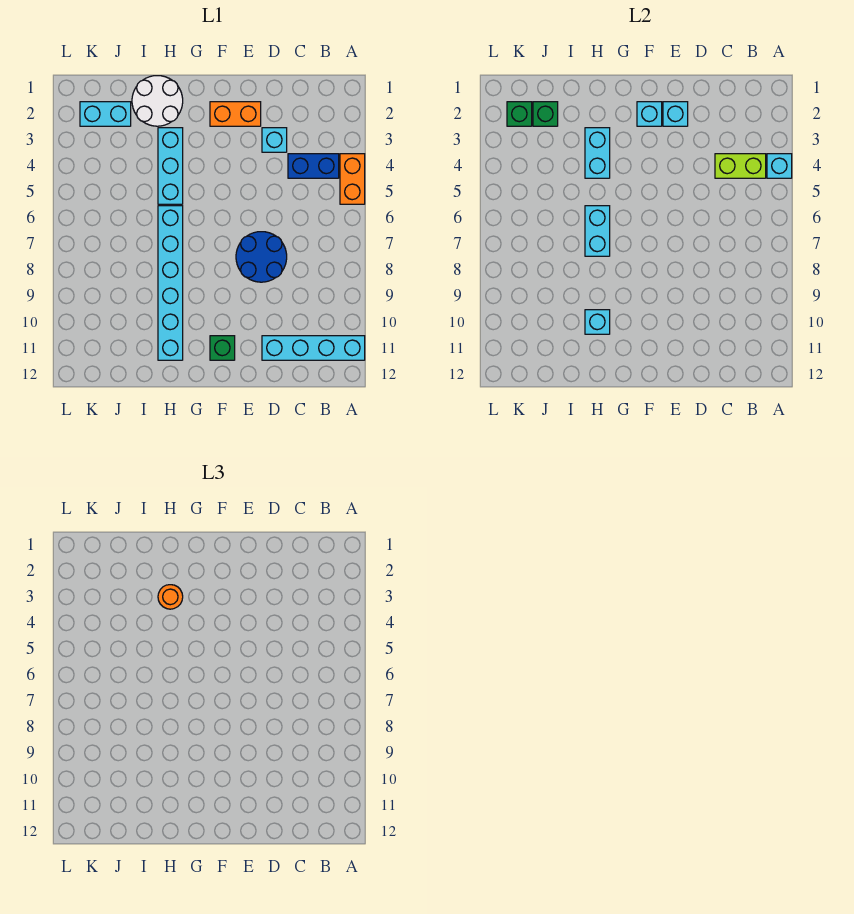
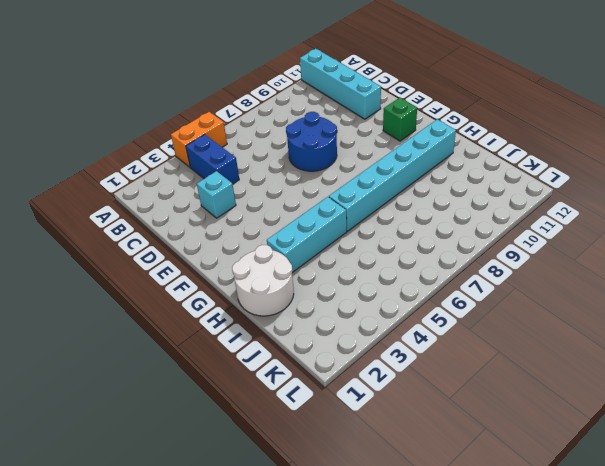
none -> orange 1x2 brick [210,102,261,126]
none -> cyan 1x2 brick [80,102,131,126]
none -> cyan 1x1 brick [767,154,792,178]

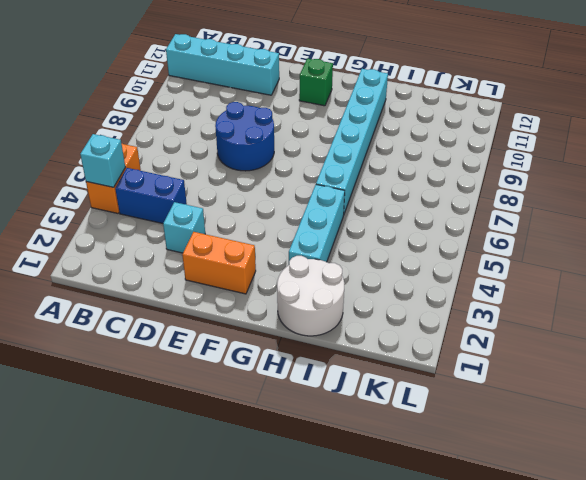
none -> cyan 1x2 brick [80,102,131,126]
none -> lime 1x2 brick [715,154,766,178]
none -> cyan 1x1 brick [663,102,688,126]

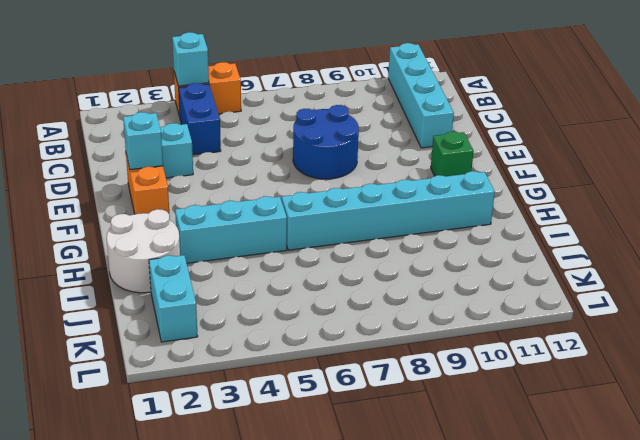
none -> lime 1x2 brick [715,154,766,178]
none -> cyan 1x1 brick [637,102,662,126]
none -> cyan 1x2 brick [585,128,610,178]

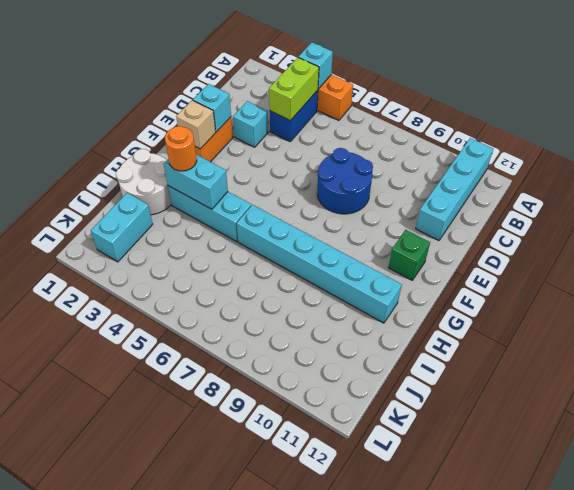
tan 1x1 brick [176,100,216,149] -> cyan 1x1 brick [637,102,662,126]
none -> cyan 1x2 brick [585,206,610,256]
none -> cyan 1x1 brick [585,310,610,334]
none -> green 1x1 brick [533,102,558,126]

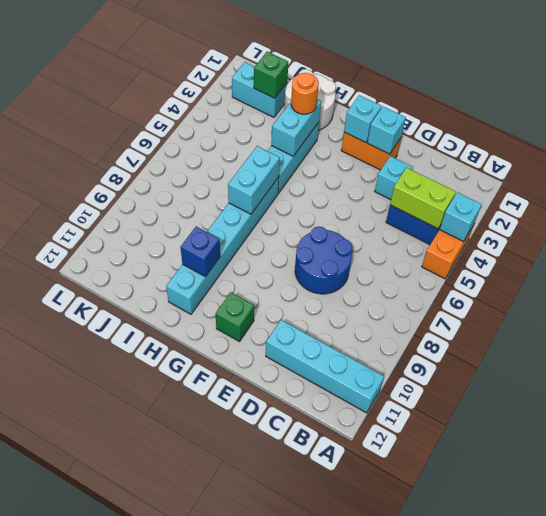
blue 1x1 brick [181,227,220,277] -> cyan 1x1 brick [585,310,610,334]
none -> green 1x1 brick [507,102,532,126]

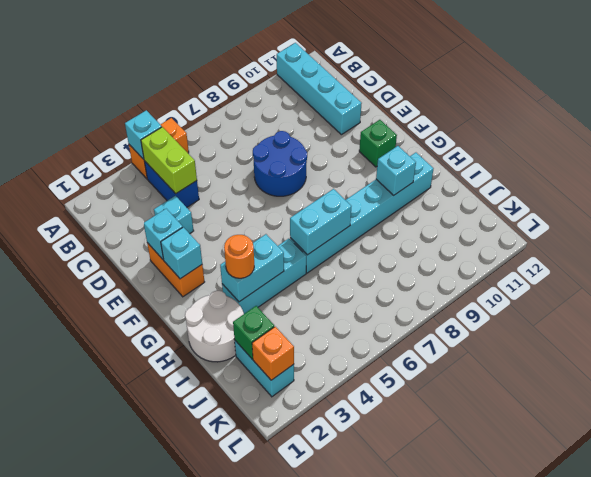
orange 1x1 brick [252,327,294,380] -> green 1x1 brick [507,102,532,126]

